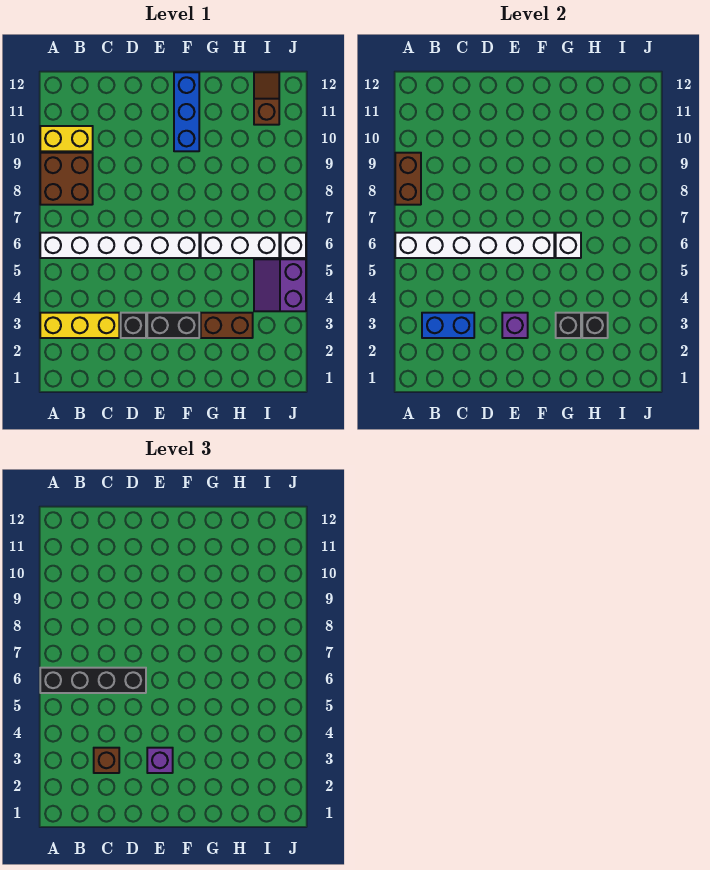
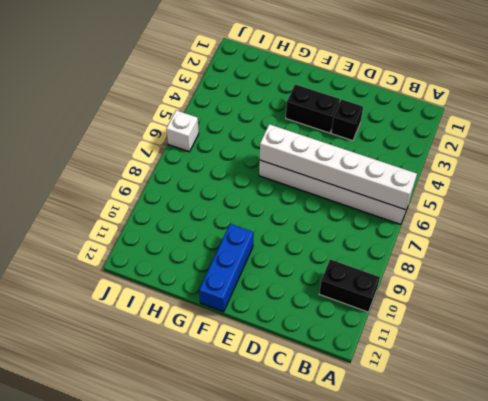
black 1x2 brick [319,259,380,312] -> yellow 1x2 brick [40,126,93,151]
none -> yellow 1x3 brick [40,313,119,338]
none -> brown 2x2 brick [40,153,93,205]
none -> brown 1x2 brick [201,313,253,338]

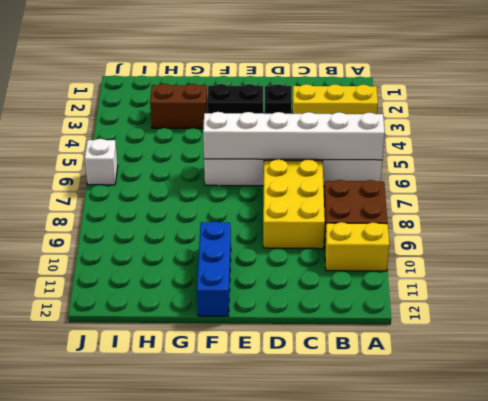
yellow 2x3 brick [263,159,325,249] -> none
none -> white 1x3 brick [201,233,279,258]
none -> purple 2x2 slope [254,259,306,311]
none -> brown 1x2 slope [254,72,279,125]

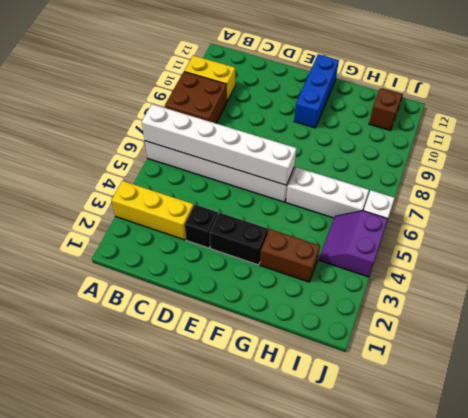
none -> brown 1x2 brick [395,153,421,205]
none -> blue 1x2 brick [422,313,474,338]
none -> purple 1x1 brick [502,313,528,338]

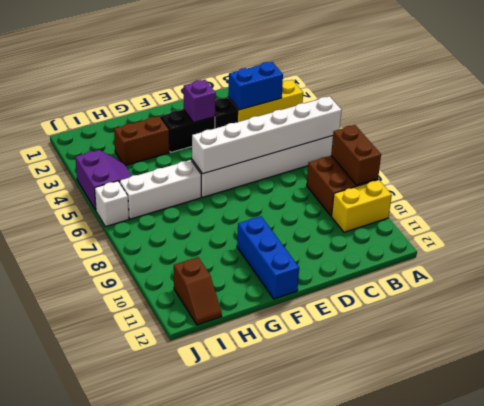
none -> black 1x1 brick [556,313,581,338]
none -> white 1x1 brick [556,233,581,258]
none -> black 1x1 brick [582,313,608,338]

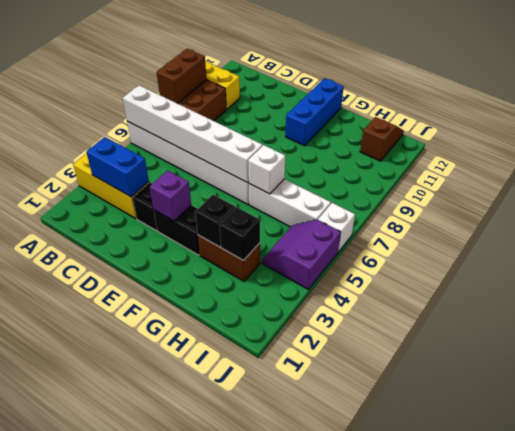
none -> black 1x4 brick [40,668,146,693]
none -> brown 1x1 brick [94,748,119,773]
none -> purple 1x1 brick [147,748,173,773]

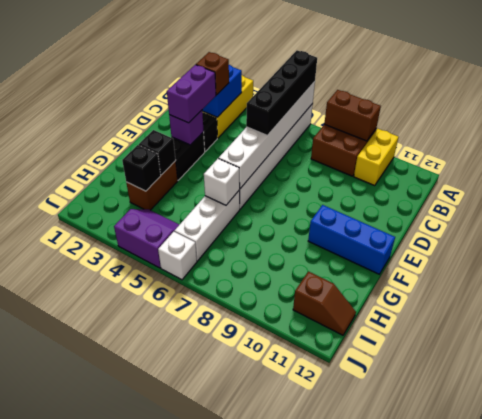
purple 1x2 brick [167,65,216,123] -> purple 1x1 brick [147,748,173,773]

